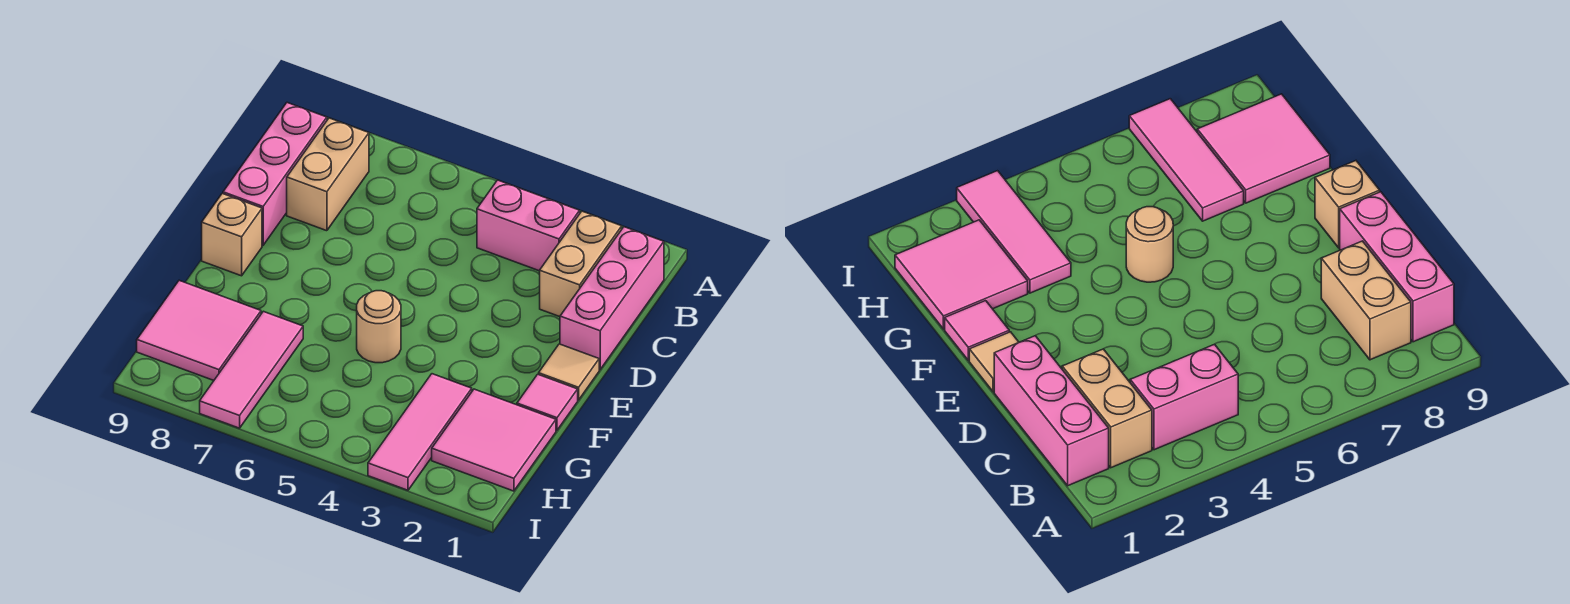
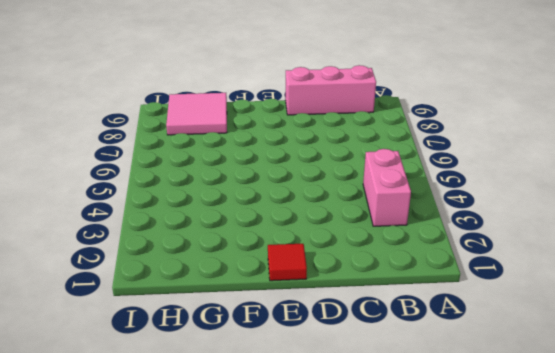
red 1x1 tile [268,244,307,281] -> tan 1x1 tile [539,344,599,400]
none -> pink 1x3 brick [560,227,664,370]
none -> tan 1x2 brick [540,211,622,317]
none -> tan 1x2 brick [287,118,369,231]

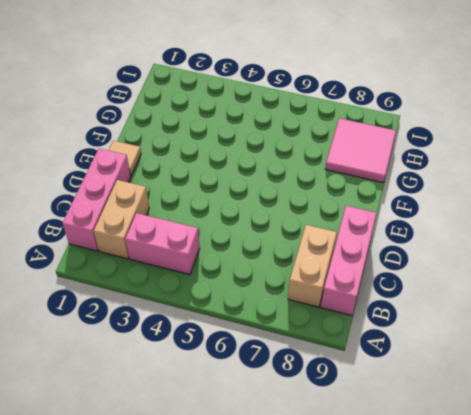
none -> tan 1x1 brick [202,193,262,276]
none -> pink 1x1 tile [517,374,578,430]
none -> tan 1x1 round brick [357,291,401,363]

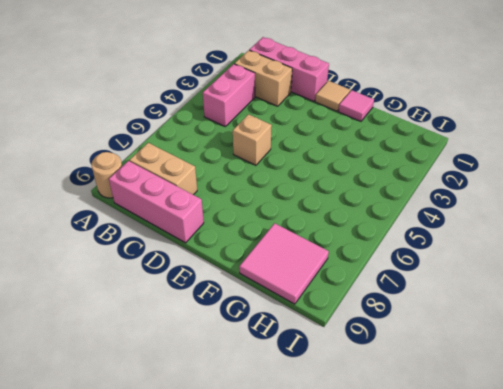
tan 1x1 round brick [92,152,122,198] -> tan 1x1 round brick moved to [357,291,401,363]
tan 1x1 brick [233,114,272,165] -> tan 1x1 brick moved to [202,193,262,276]
none -> pink 2x2 tile [432,389,556,491]
none -> pink 1x3 tile [368,374,472,490]
none -> pink 1x3 tile [200,311,303,428]

